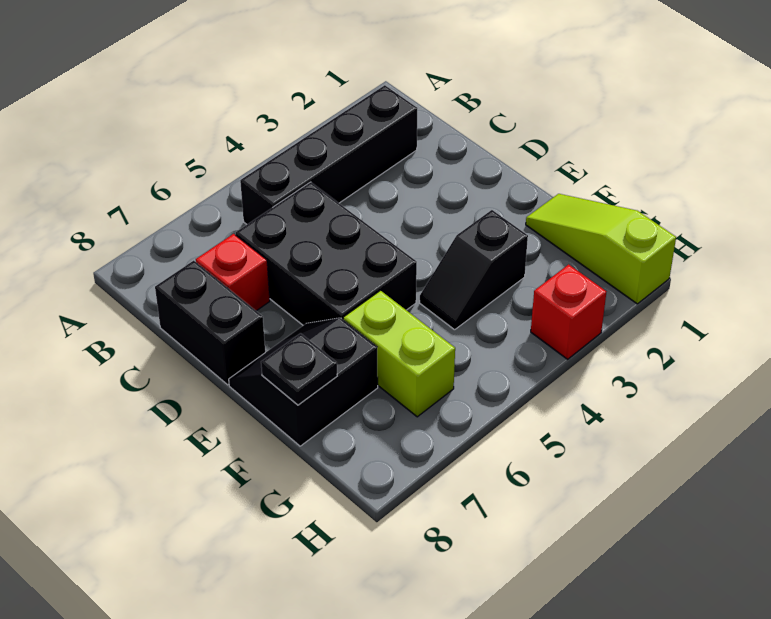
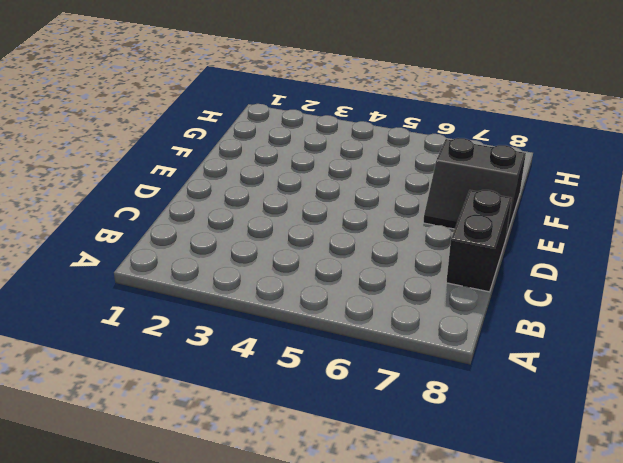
none -> black 1x4 brick [240,85,417,224]
none -> black 2x3 brick [236,182,417,325]

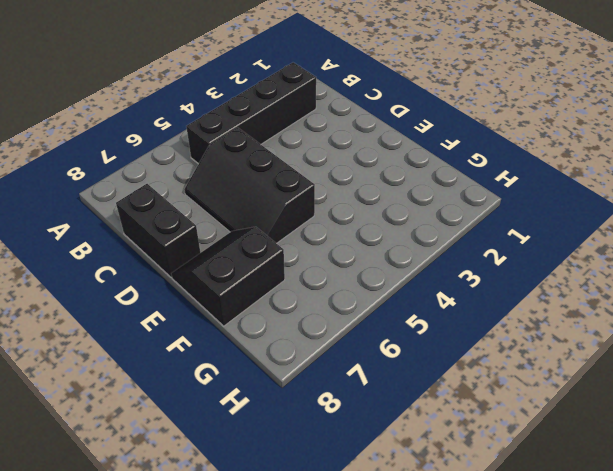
black 2x3 slope [184,128,315,244] -> black 2x3 brick [236,182,417,325]
none -> red 1x1 brick [196,234,270,311]
none -> lime 1x3 slope [526,194,676,304]

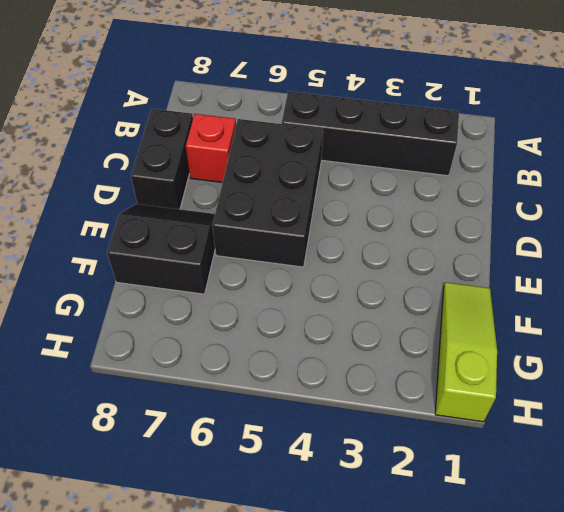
none -> black 1x2 slope [420,210,528,330]
none -> lime 1x2 brick [343,290,455,417]

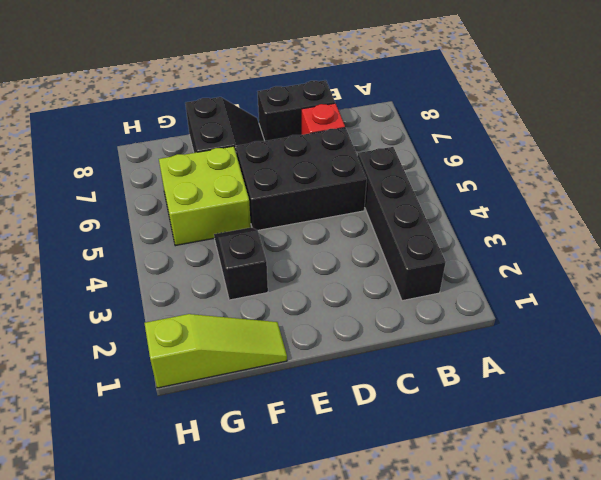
lime 2x2 brick [159,146,251,246] -> lime 1x2 brick [343,290,455,417]
none -> red 1x1 brick [531,264,606,359]
none -> black 1x1 plate [261,333,337,405]

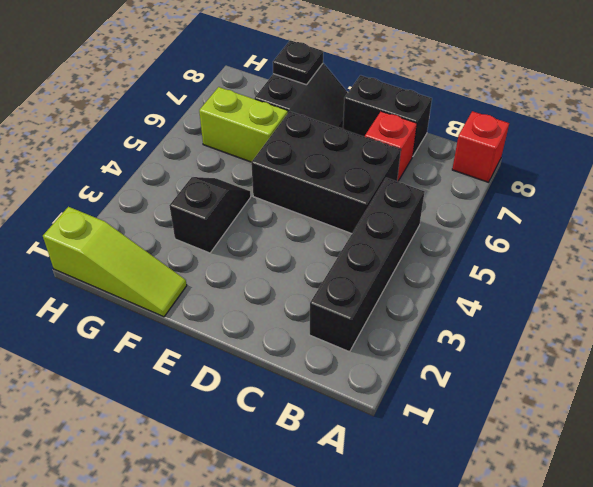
red 1x1 brick [452,111,509,182] -> red 1x1 brick moved to [531,264,606,359]

